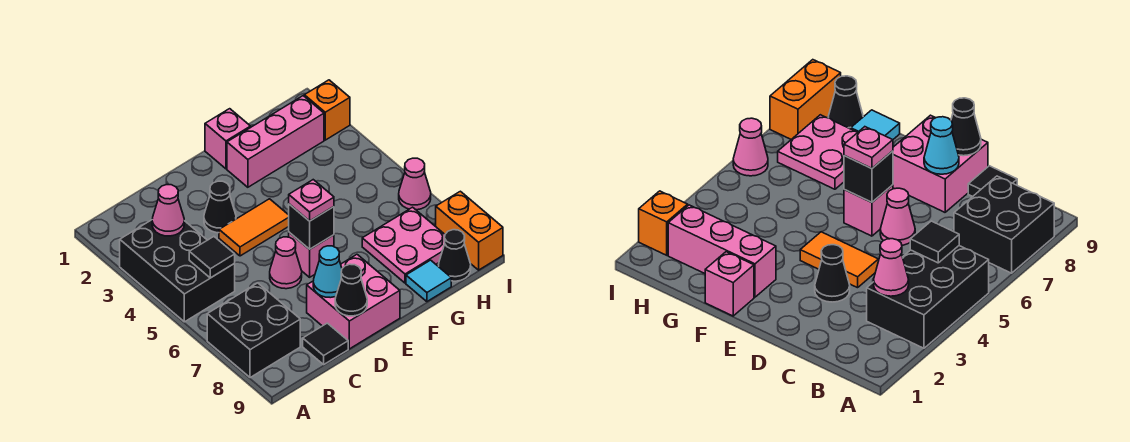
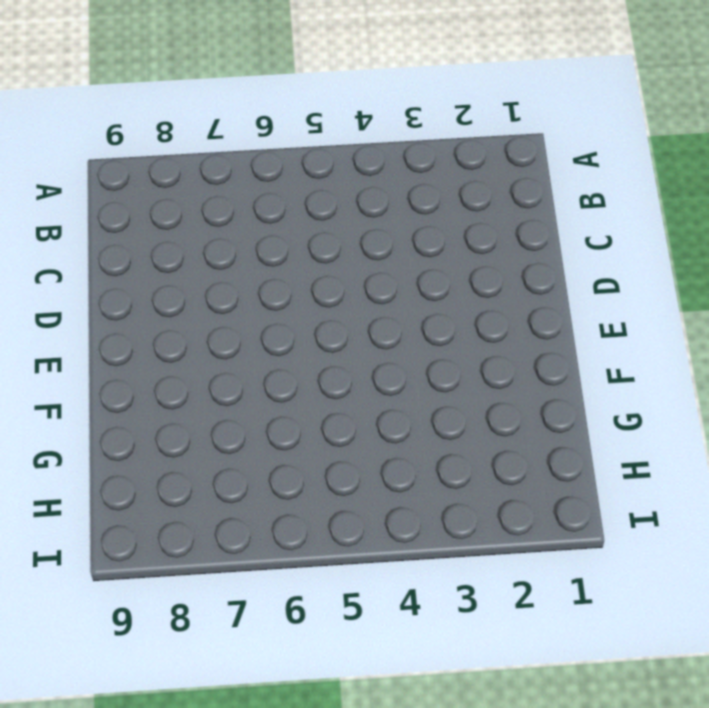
none -> black 2x3 brick [120,220,235,322]
none -> black 2x2 brick [207,283,300,378]
none -> black 1x1 tile [303,323,348,364]

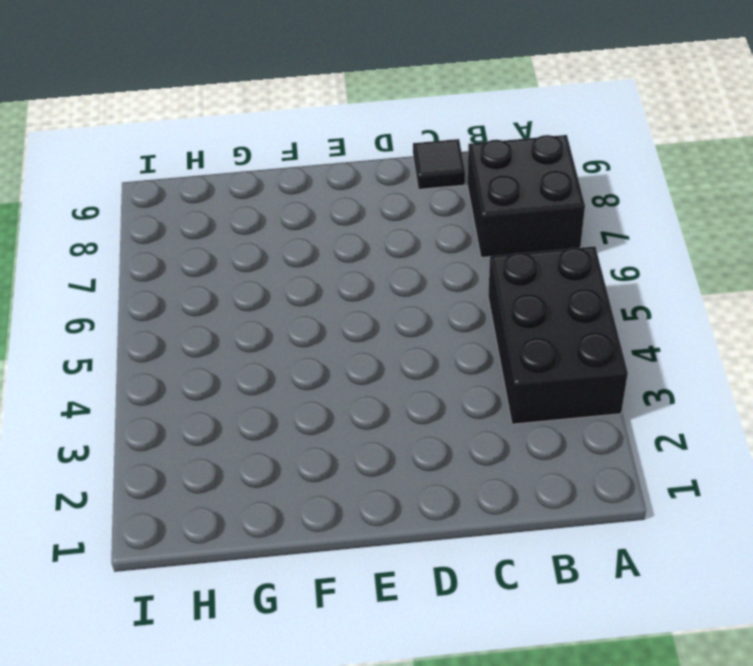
none -> black 1x1 cone [204,181,236,233]
none -> orange 1x2 tile [219,199,289,256]
none -> pink 1x1 cone [270,237,302,289]

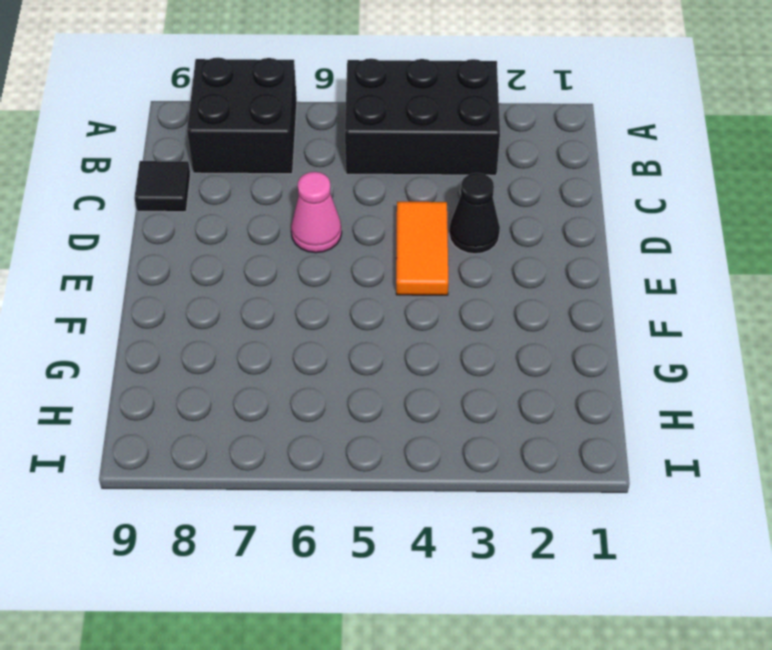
none -> pink 2x2 brick [307,255,400,349]
none -> pink 1x1 brick [289,232,334,277]
none -> pink 1x1 brick [205,109,251,169]

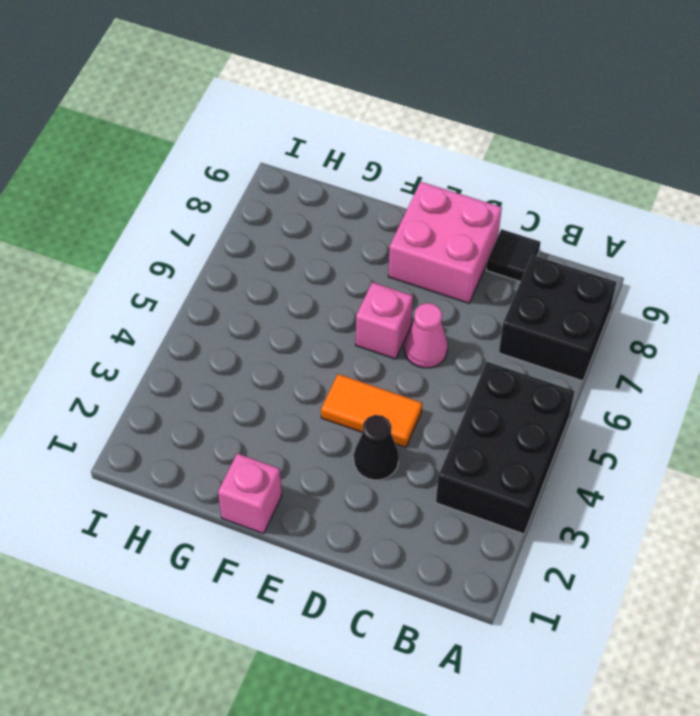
none -> pink 1x3 brick [227,96,324,187]
none -> pink 2x2 plate [362,207,445,283]
none -> cyan 1x1 tile [406,260,451,302]

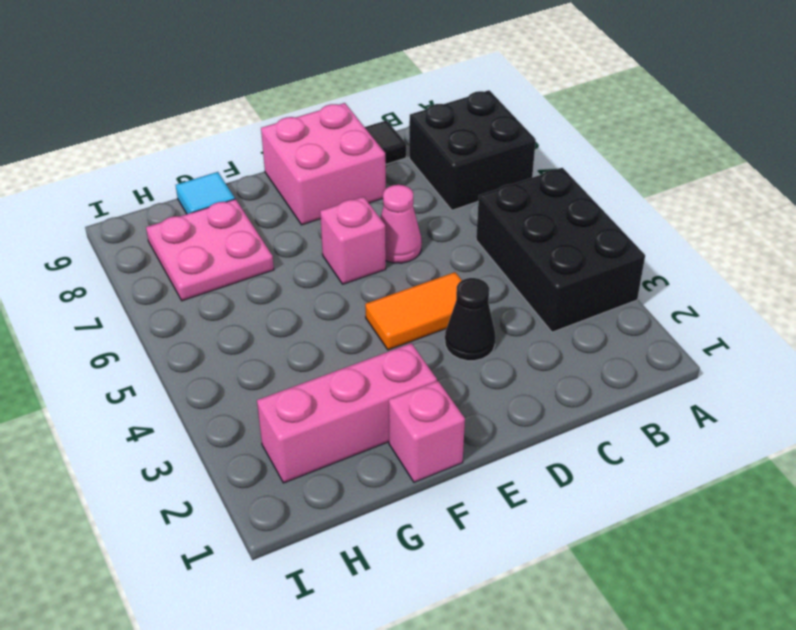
none -> black 1x1 cone [439,230,471,281]
none -> orange 1x1 brick [304,80,350,140]
none -> pink 1x1 cone [399,158,431,210]

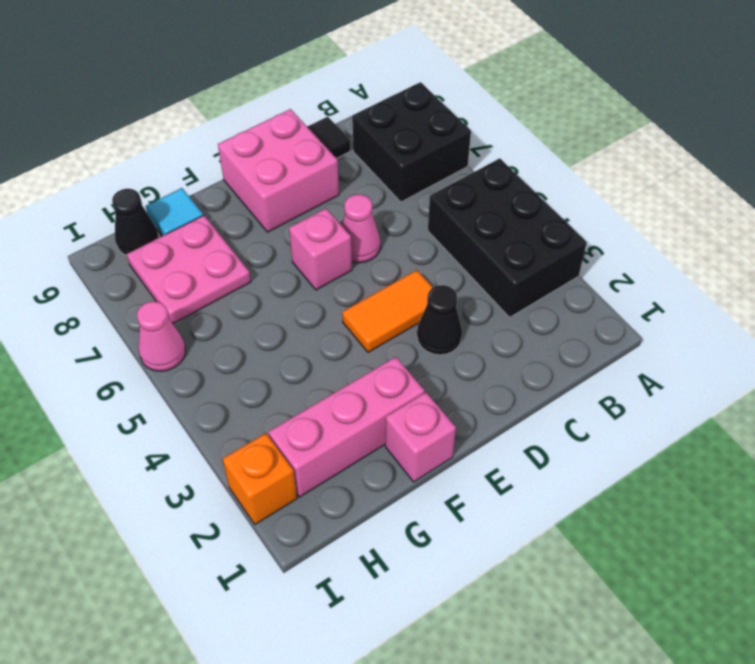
none -> orange 1x2 brick [436,191,503,270]
none -> pink 1x1 cone [152,185,184,236]
none -> black 1x1 tile [189,237,235,278]

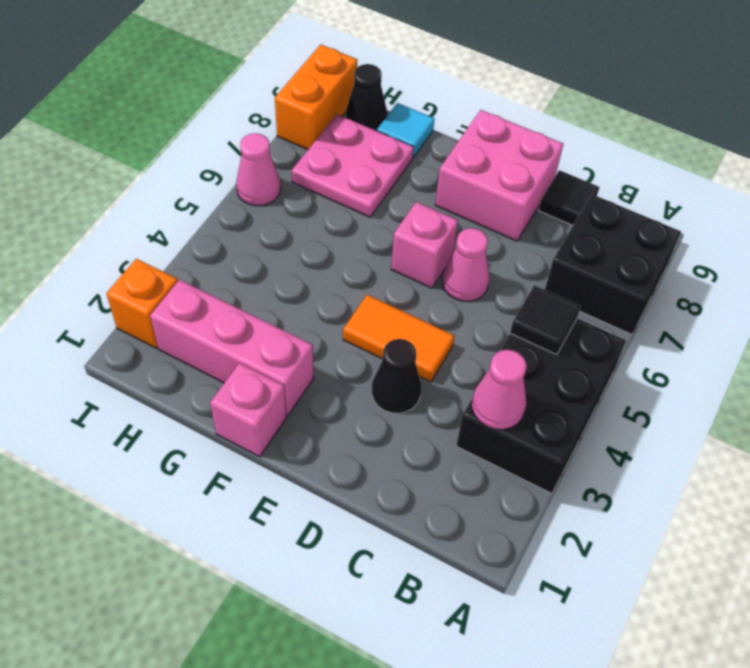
none -> cyan 1x1 cone [313,246,342,298]
none -> black 1x1 cone [335,264,367,316]
none -> black 1x1 brick [288,204,334,249]

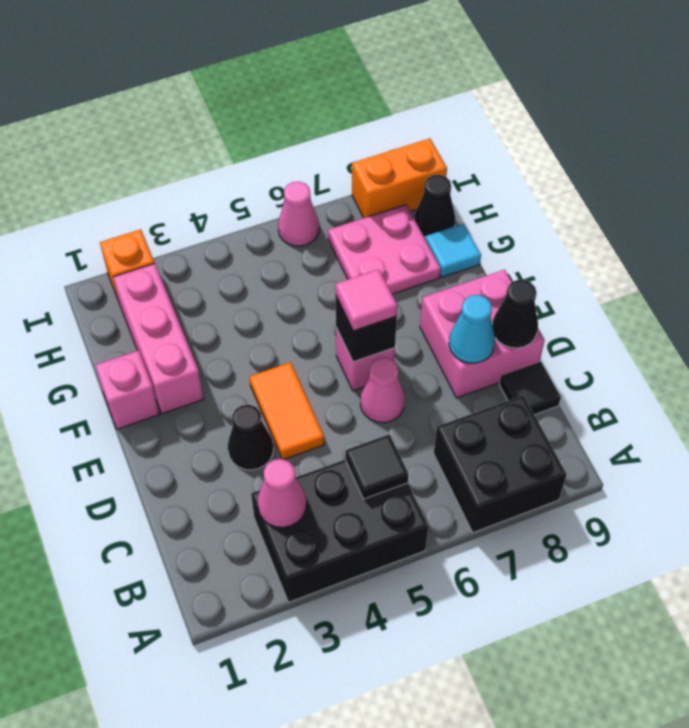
pink 1x1 tile [336,269,397,331] -> pink 1x1 plate [289,180,334,221]

